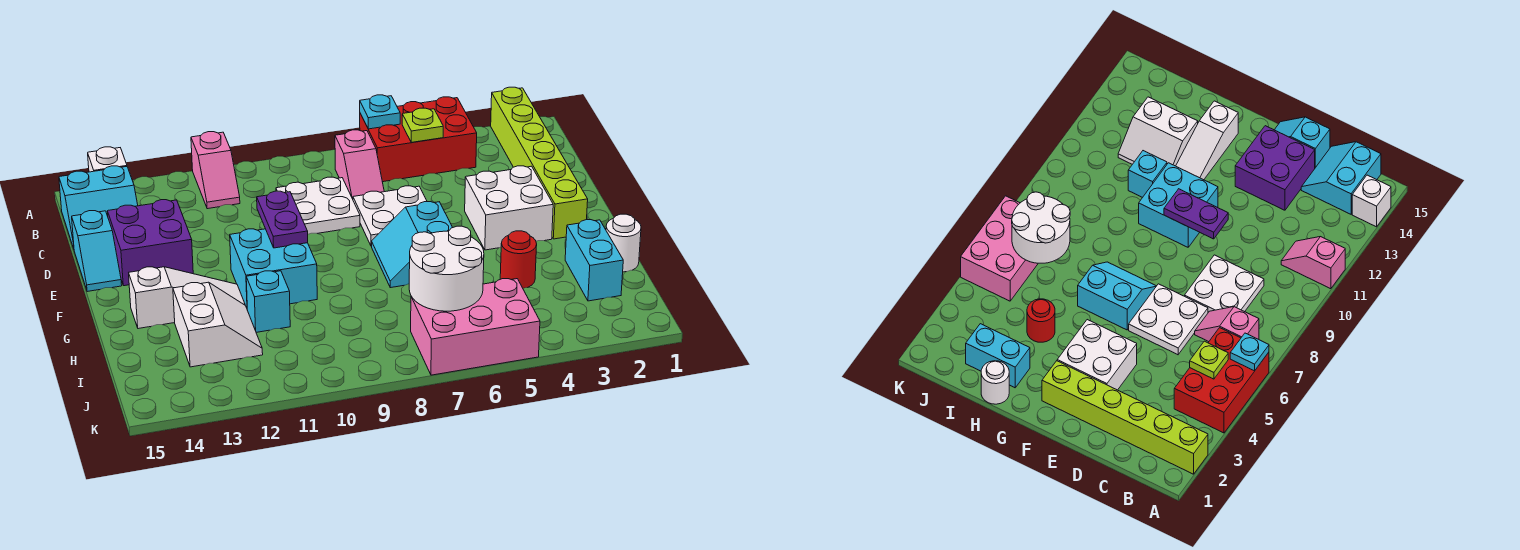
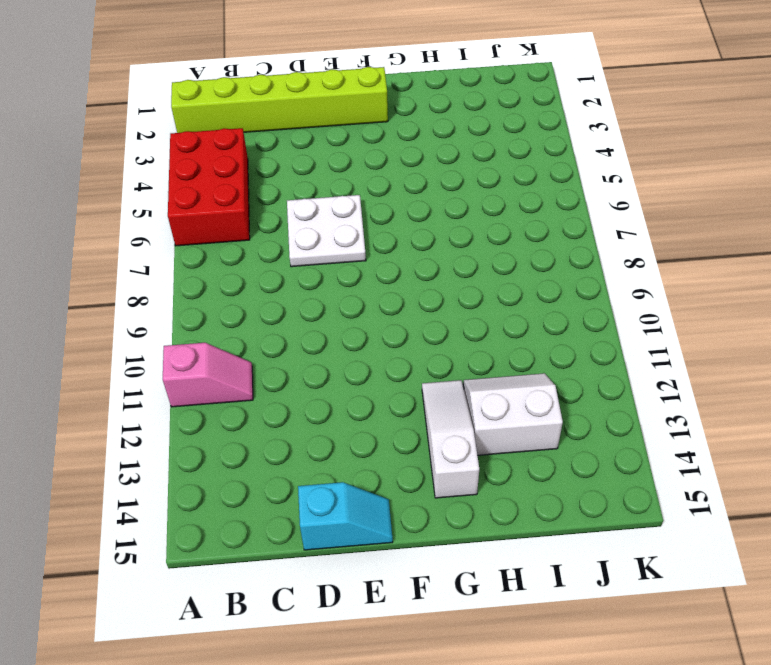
none -> white 1x1 brick [88,147,127,172]
none -> pink 1x2 slope [335,130,384,199]
none -> cyan 2x2 slope [59,166,138,249]

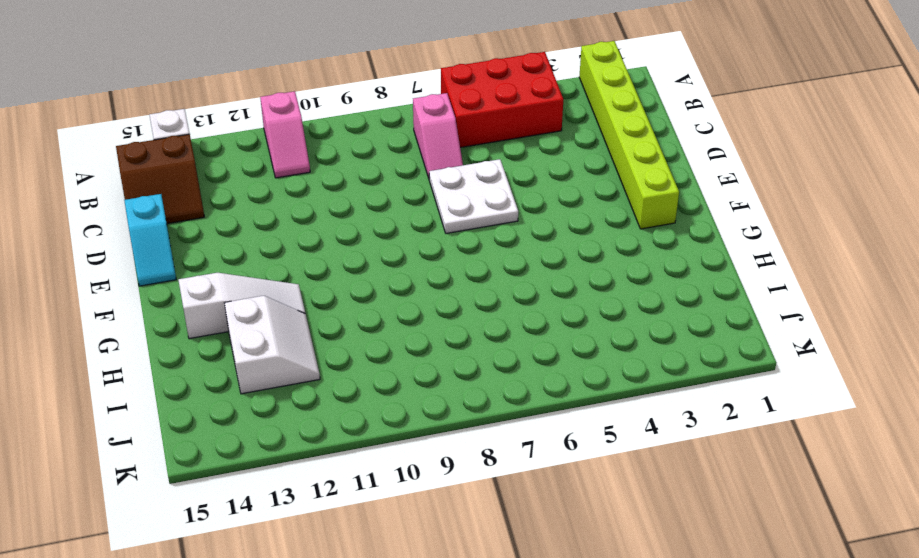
brown 2x2 slope [116,134,204,224] -> cyan 2x2 slope [59,166,138,249]
none -> white 2x2 plate [276,177,360,234]
none -> purple 2x2 brick [107,200,193,286]
none -> white 2x2 brick [465,166,553,250]

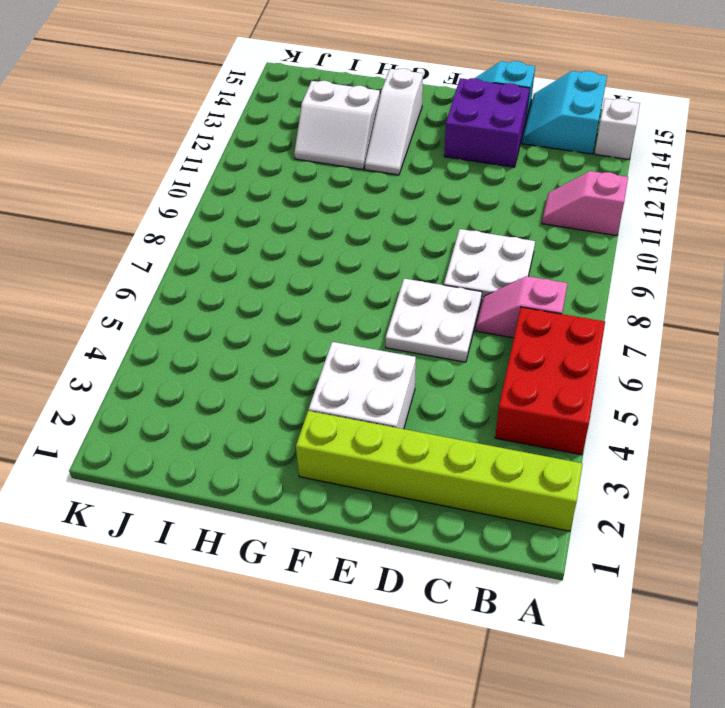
none -> cyan 2x2 slope [372,202,453,288]
none -> cyan 2x2 brick [230,229,317,308]
none -> white 1x1 round brick [606,214,641,272]

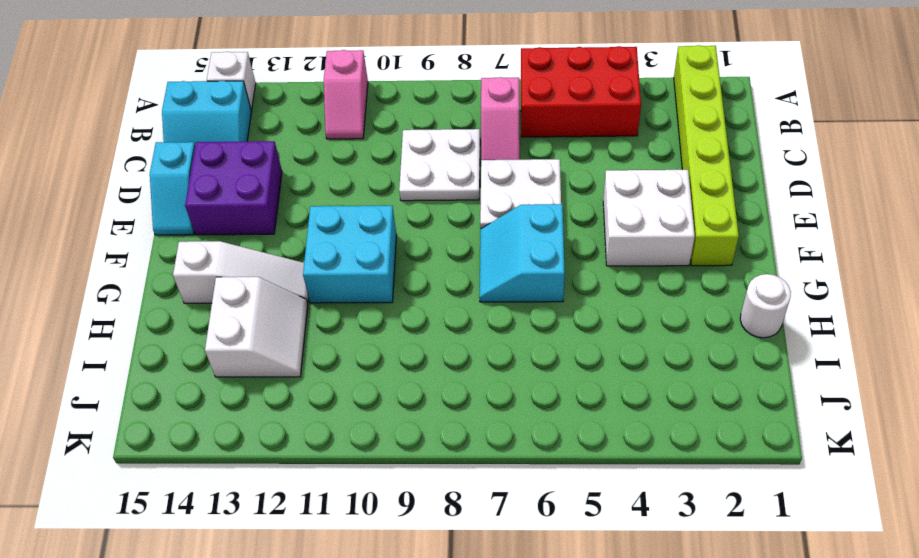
none -> cyan 1x2 brick [565,220,623,301]
none -> red 1x1 round brick [500,231,537,288]
none -> cyan 1x1 brick [246,271,290,332]

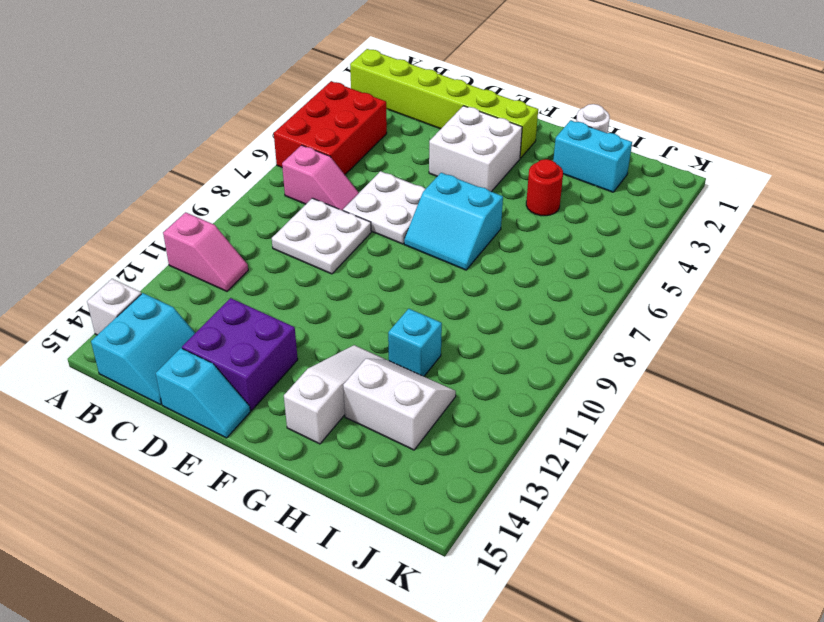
none -> cyan 2x2 brick [230,229,317,308]
none -> pink 2x3 brick [411,279,540,375]
none -> cyan 1x1 plate [360,95,400,129]

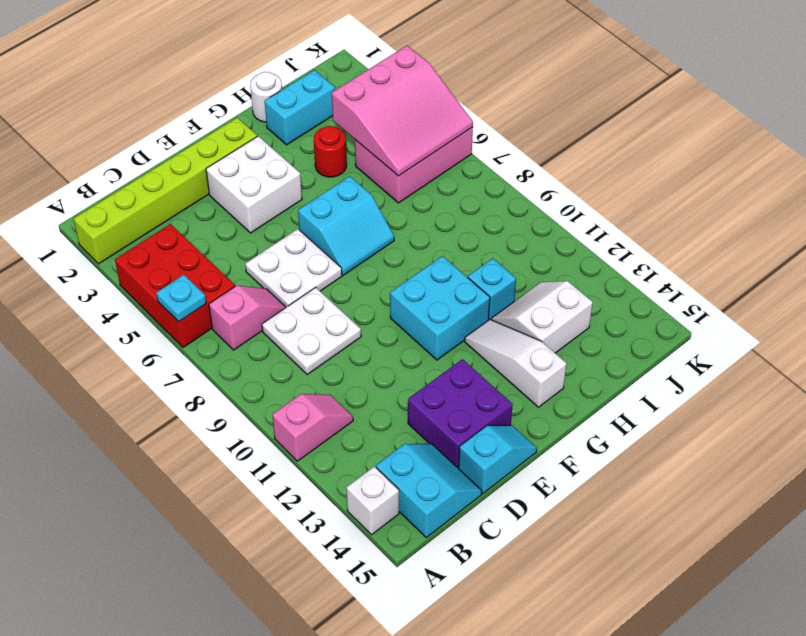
pink 3x3 slope [332,46,473,176] -> white 2x2 round brick [409,226,484,311]
pink 2x3 brick [355,127,473,203] -> pink 2x3 brick turned to [411,279,540,375]
none -> lime 1x1 plate [402,108,443,142]
none -> purple 1x2 plate [257,191,308,248]

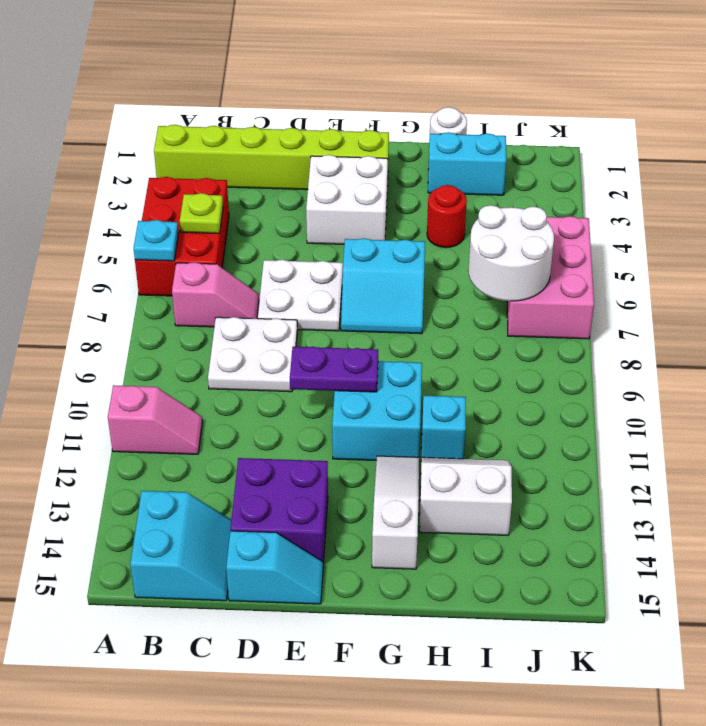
none -> white 1x1 brick [88,147,127,172]

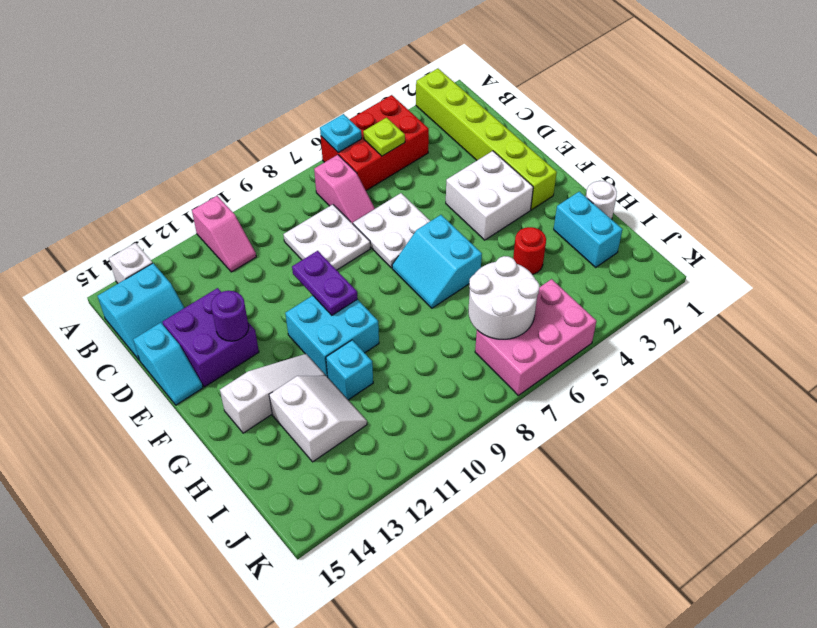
purple 1x1 round brick [211,291,249,341] -> none

